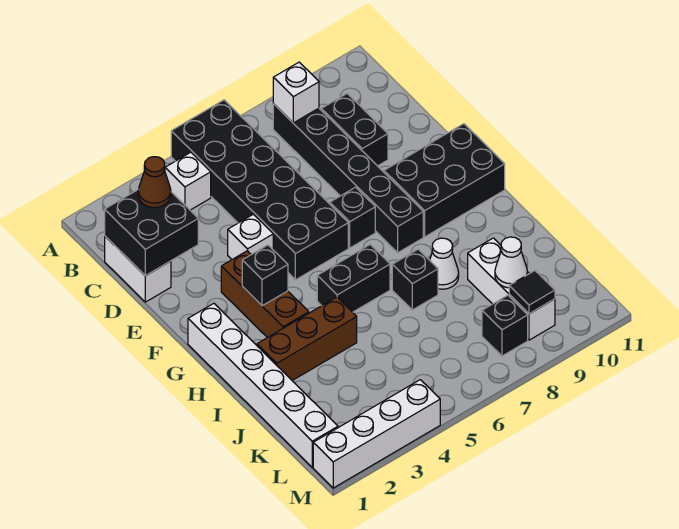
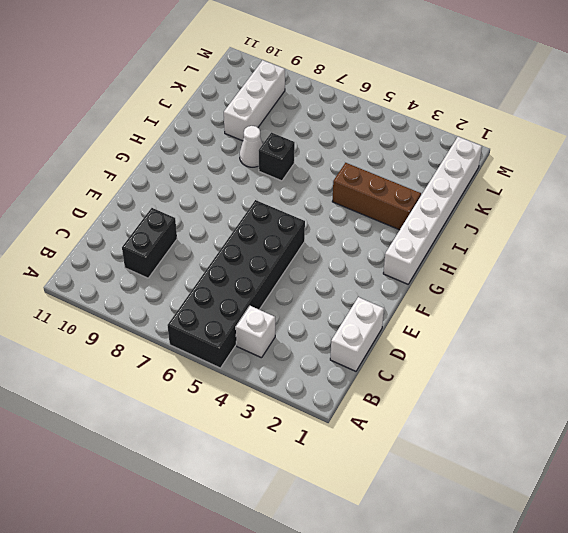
none -> black 1x6 brick [273,104,423,253]
none -> white 1x1 brick [228,214,273,259]
none -> brown 1x3 brick [221,251,309,338]

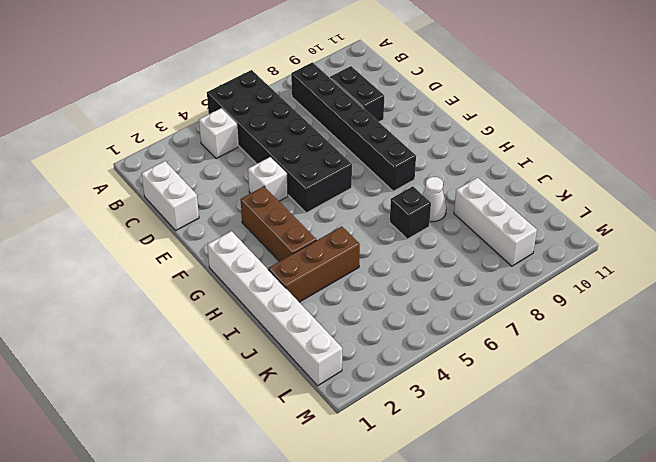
none -> black 1x1 brick [330,187,375,248]
none -> black 2x3 brick [384,124,505,237]
none -> black 1x2 brick [317,245,390,312]

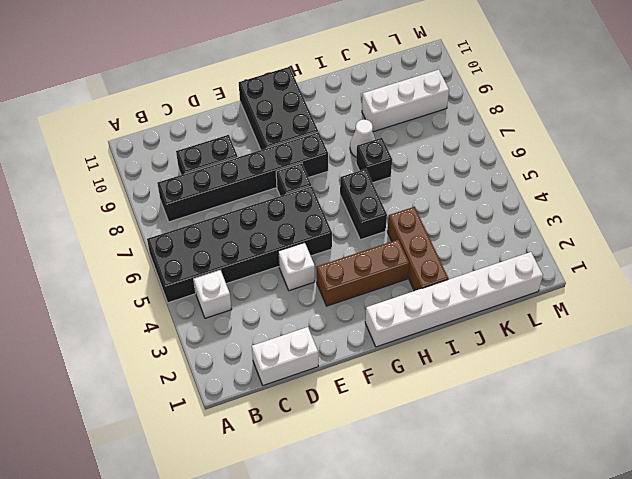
none -> black 1x1 brick [482,295,528,356]
none -> white 1x4 brick [313,380,440,488]
none -> white 1x1 brick [273,62,319,123]

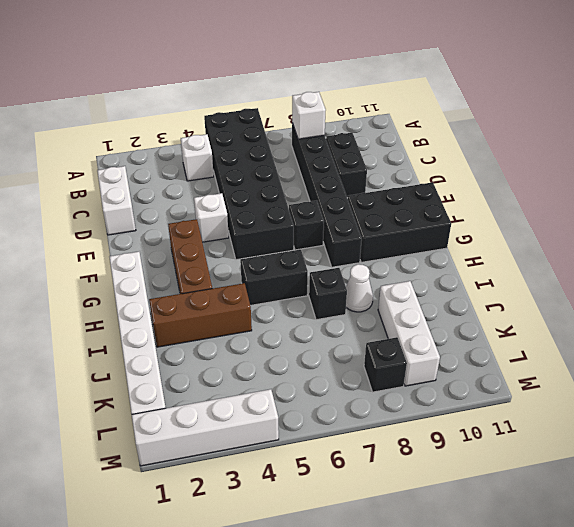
none -> black 2x2 brick [105,189,198,276]
none -> black 1x1 brick [242,245,288,306]
none -> white 1x1 cone [495,237,527,288]

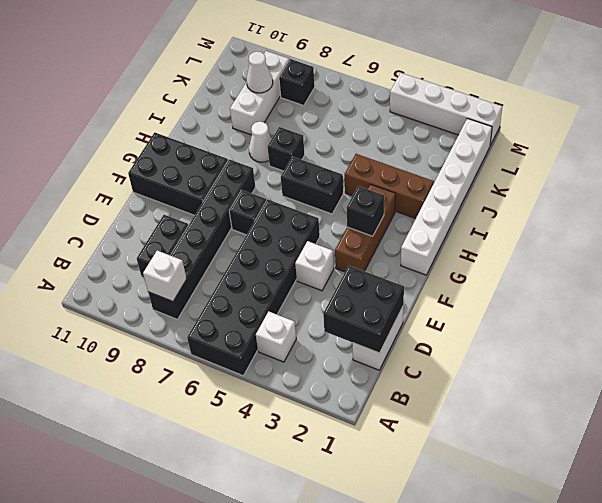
none -> black 1x1 tile [509,271,555,314]
none -> brown 1x1 cone [138,157,171,208]

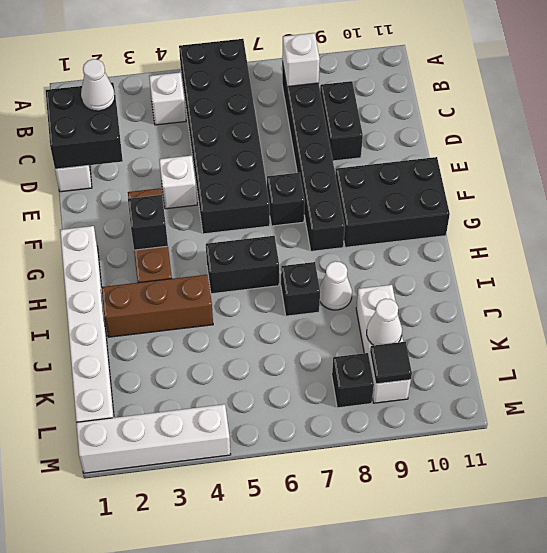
white 1x1 cone [81,59,115,111] -> brown 1x1 cone [138,157,171,208]

